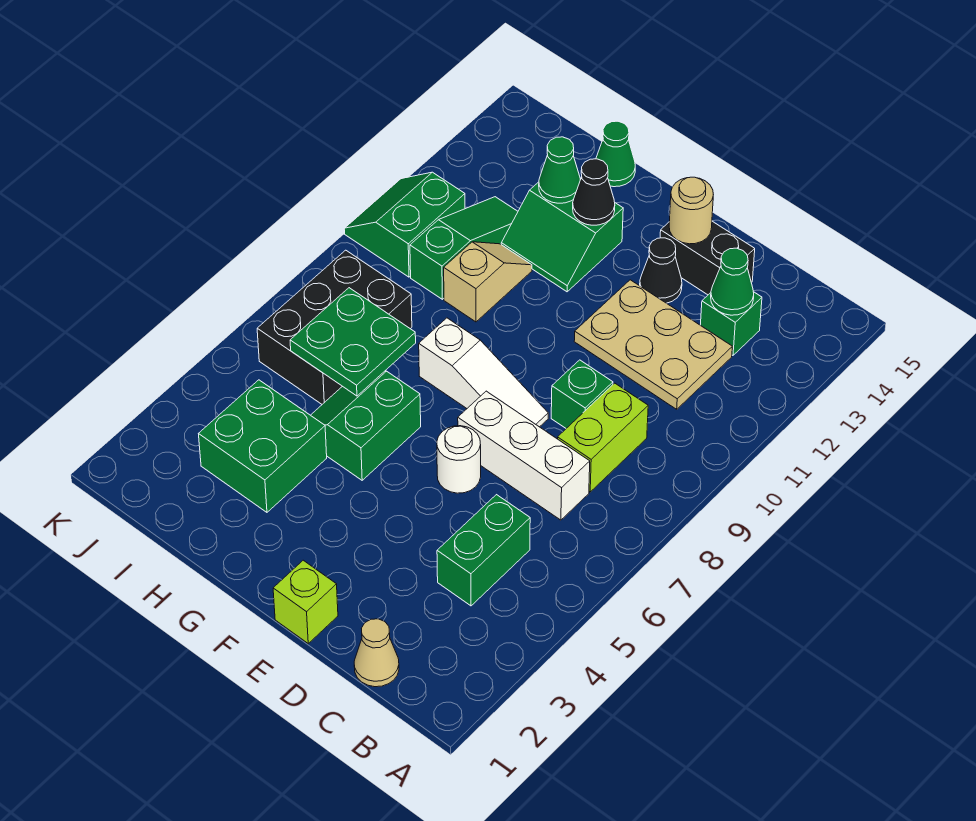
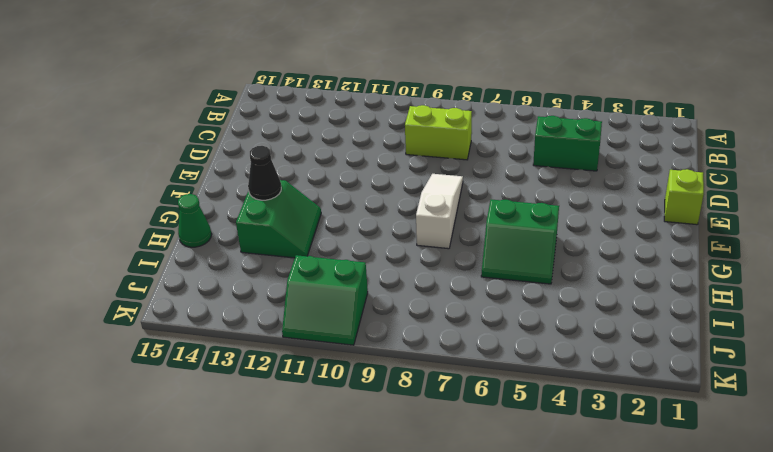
none -> tan 1x1 cone [354,619,399,687]
none -> white 1x3 brick [458,391,590,520]
none -> tan 2x3 plate [574,280,732,409]

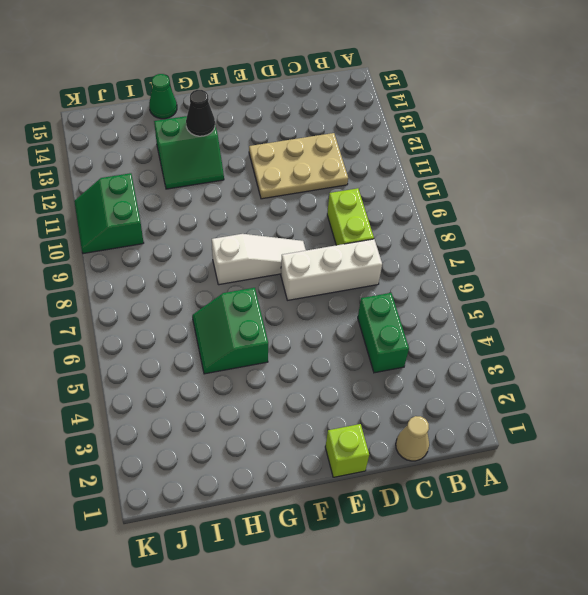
none -> green 1x1 brick [701,292,762,355]
none -> green 1x1 brick [551,360,613,428]
none -> black 1x2 brick [660,221,755,295]

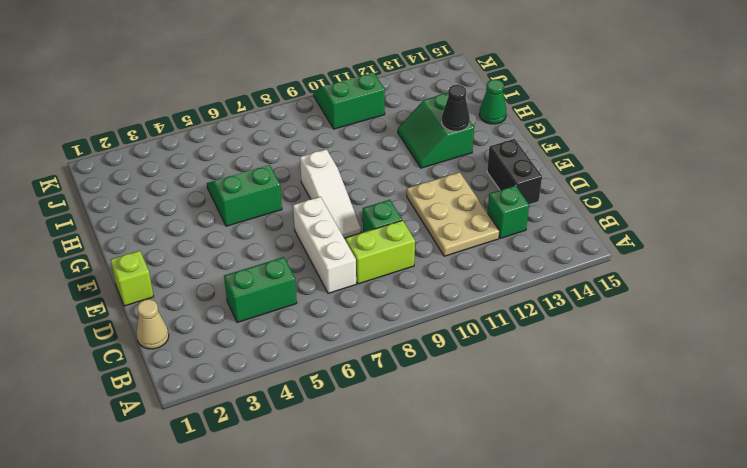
none -> white 1x1 round brick [437,426,481,493]
none -> black 1x1 cone [640,238,682,303]
none -> green 2x2 brick [199,380,327,512]

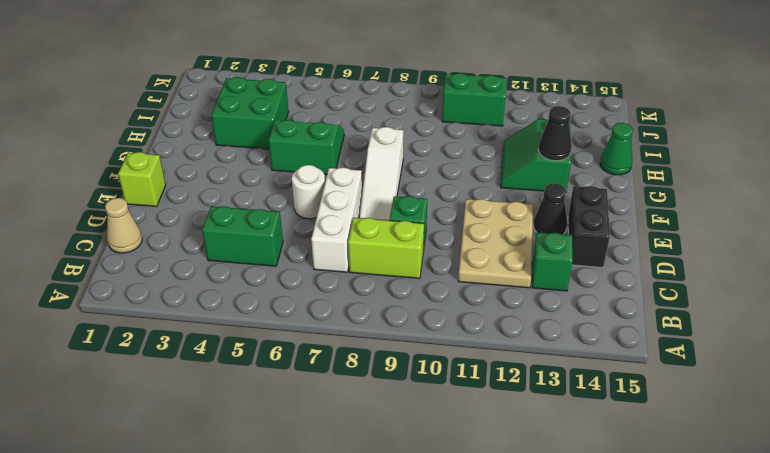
none -> tan 1x2 slope [444,242,532,322]
none -> black 2x3 brick [257,250,412,404]
none -> green 1x3 slope [410,197,518,299]

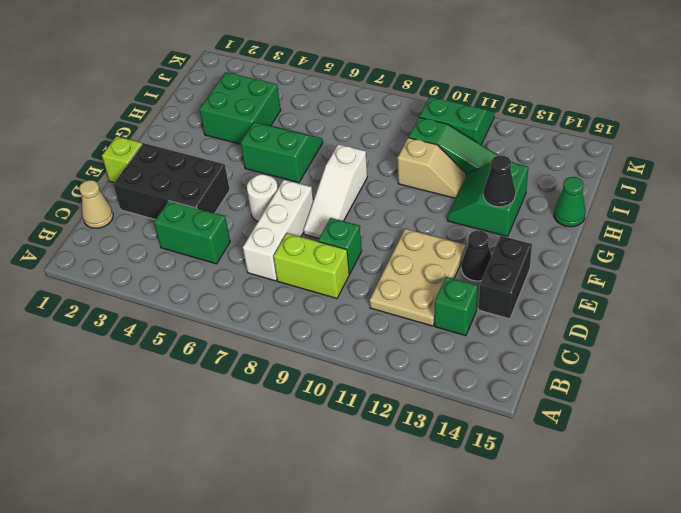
black 2x3 brick [113,143,230,220] -> black 2x3 brick moved to [257,250,412,404]
none -> green 1x1 cone [711,248,754,315]
none -> tan 1x1 round brick [669,177,713,244]
none -> green 2x2 plate [290,288,416,396]

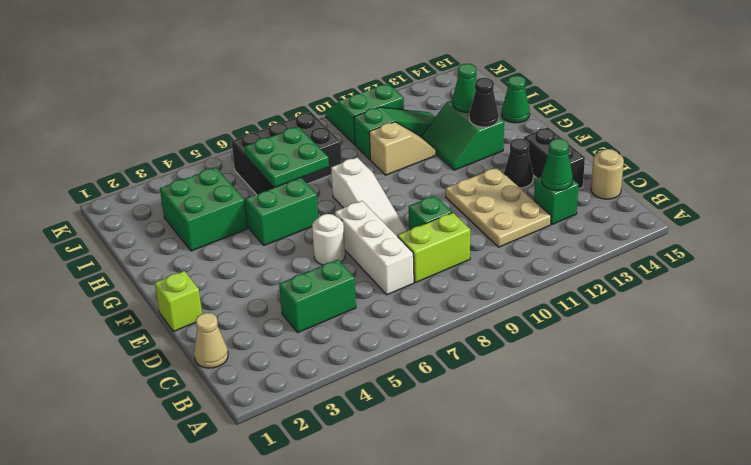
tan 1x1 round brick [591,149,624,199] -> tan 1x1 round brick moved to [669,177,713,244]

